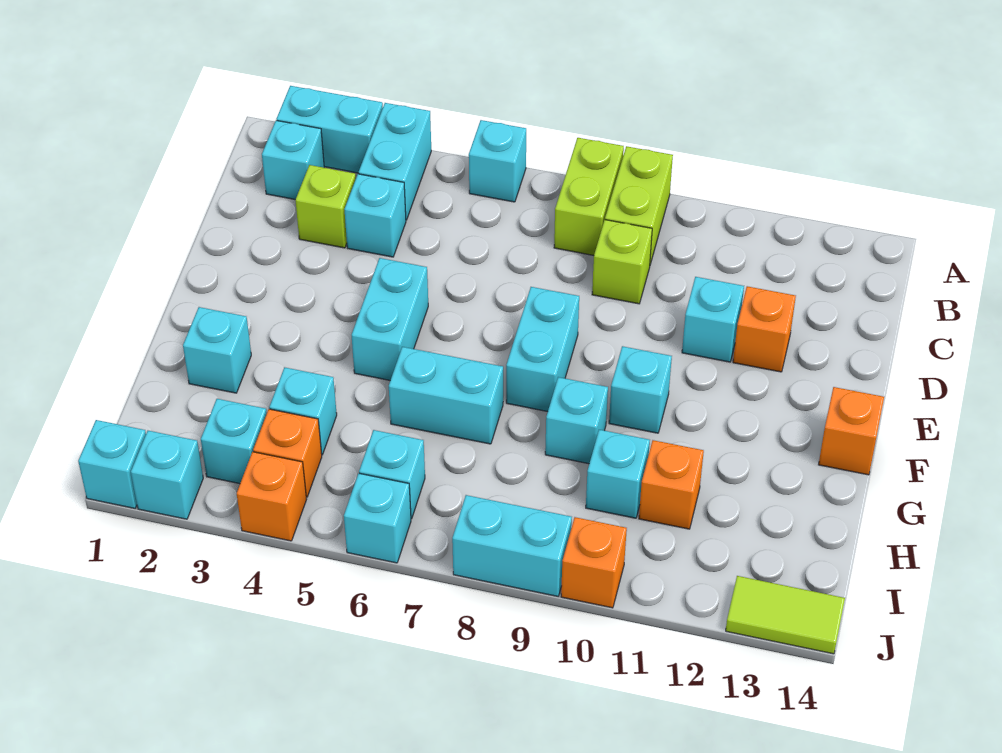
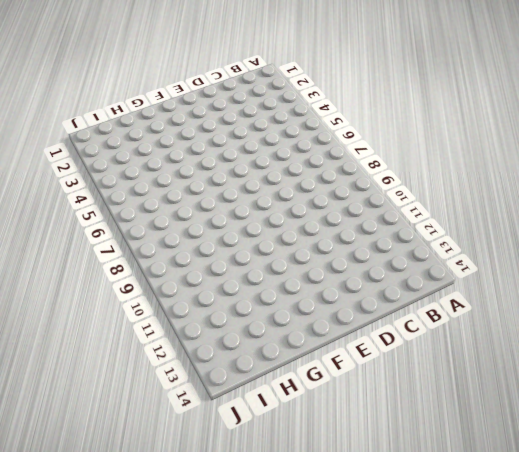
none -> cyan 1x2 brick [277,86,383,173]
none -> cyan 1x2 brick [358,103,431,220]
none -> cyan 1x1 brick [469,120,526,202]
none -> lime 1x2 brick [554,138,624,255]

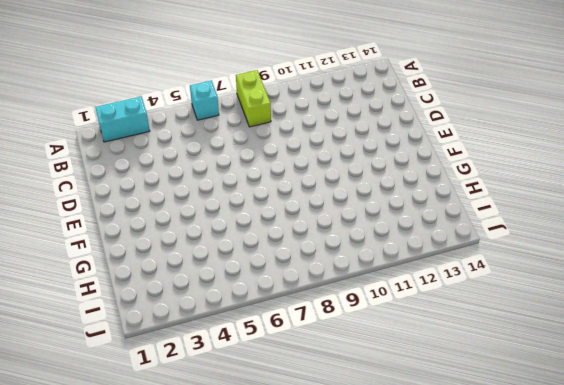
none -> cyan 1x2 brick [358,103,431,220]
none -> lime 1x2 brick [605,146,673,264]
none -> cyan 1x1 brick [262,120,324,200]
none -> lime 1x1 brick [296,165,356,248]

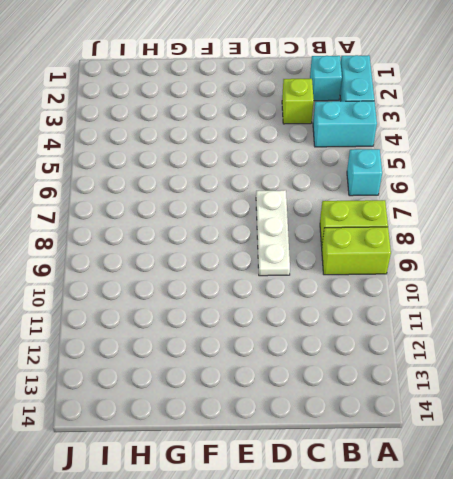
white 1x3 plate [256,190,290,276] -> none
none -> cyan 1x1 brick [344,174,406,257]
none -> lime 1x1 brick [592,220,652,304]
none -> cyan 1x1 brick [682,277,744,362]
none -> orange 1x1 brick [733,286,796,372]

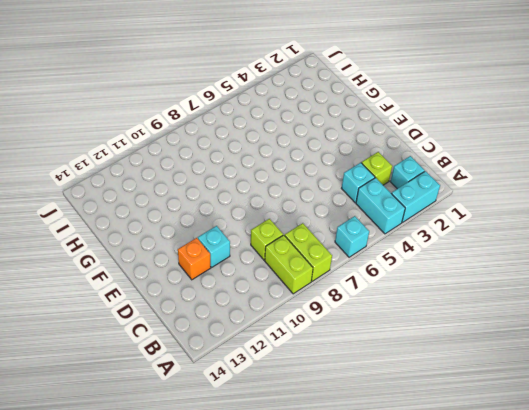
none -> cyan 1x2 brick [352,258,428,380]
none -> cyan 1x2 brick [506,287,579,412]
none -> cyan 1x1 brick [609,346,672,433]
none -> orange 1x1 brick [819,387,884,475]

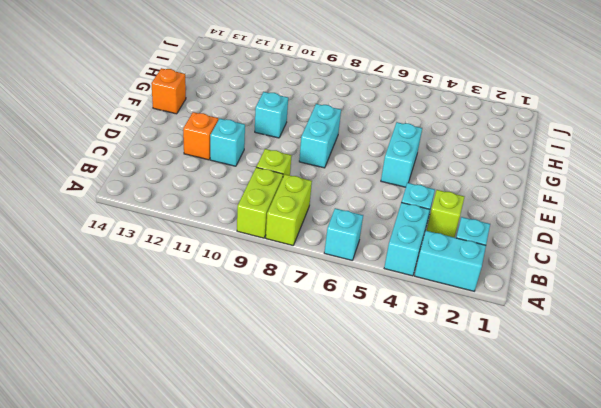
none -> cyan 1x1 brick [183,307,251,393]
none -> cyan 1x2 brick [389,347,503,444]
none -> cyan 1x1 brick [545,377,608,464]
none -> cyan 1x1 brick [269,367,337,455]

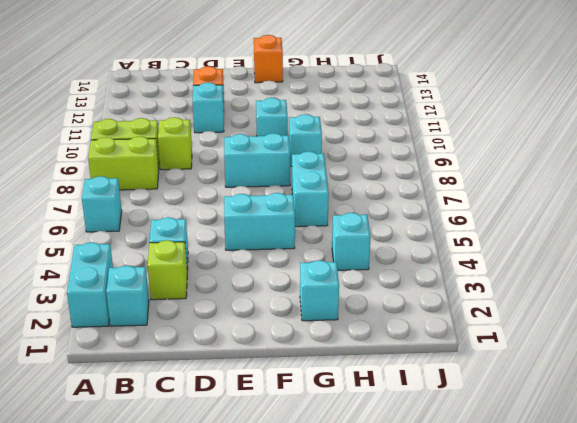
none -> cyan 1x2 brick [358,103,431,220]
none -> cyan 1x1 brick [586,430,650,518]
none -> orange 1x1 brick [639,440,704,529]
none -> cyan 1x1 brick [201,399,267,484]

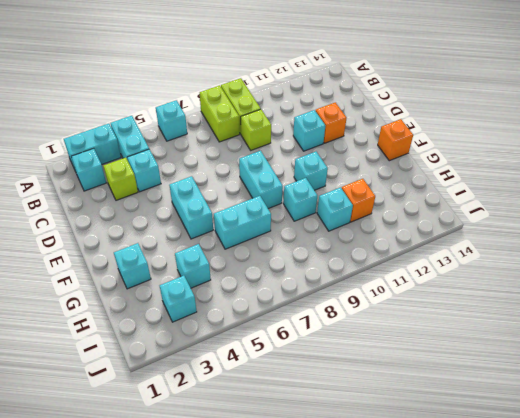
none -> orange 1x1 brick [253,409,322,497]
none -> cyan 1x1 brick [359,430,425,519]
none -> cyan 1x1 brick [78,420,146,508]
none -> cyan 1x1 brick [131,431,203,519]

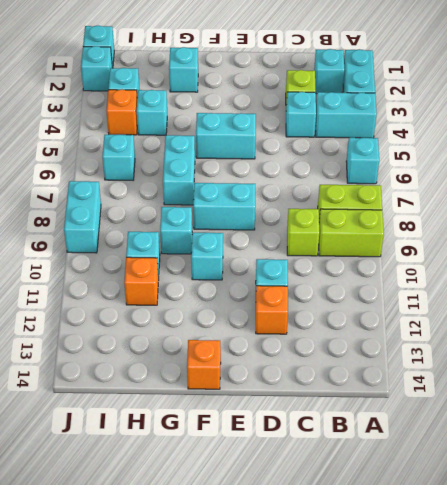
none -> orange 1x1 brick [237,452,307,541]
none -> cyan 1x1 brick [344,473,411,563]
none -> orange 1x1 brick [561,517,627,608]
none -> lime 1x2 tile [726,576,845,654]

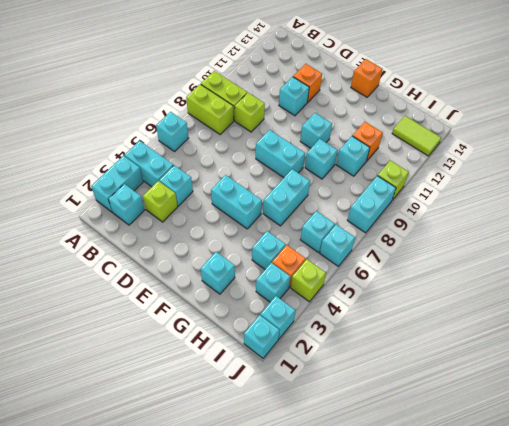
lime 1x2 tile [392,116,441,156] -> lime 1x2 tile turned to [726,576,845,654]
lime 1x1 brick [291,259,326,302] -> orange 1x1 brick [237,452,307,541]
lime 1x1 brick [378,160,409,200] -> orange 1x1 brick [561,517,627,608]

